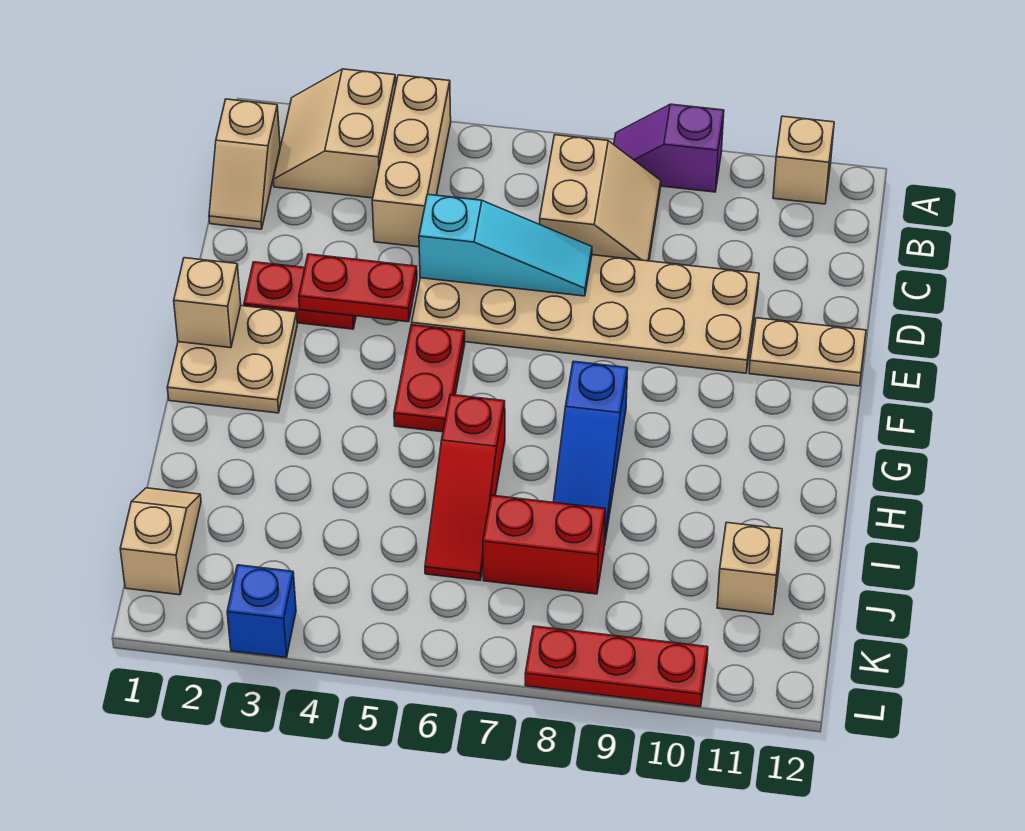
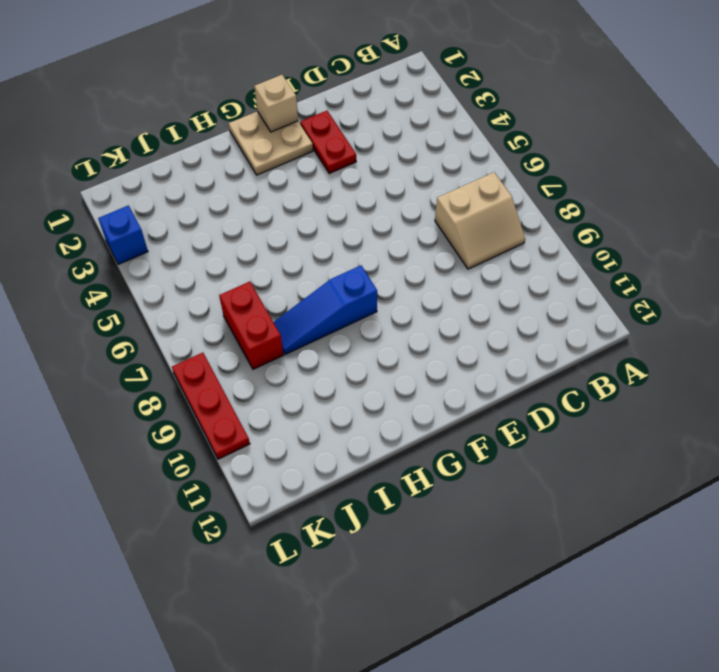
none -> tan 2x2 slope [273,69,396,198]
none -> tan 1x3 brick [372,75,451,247]
none -> purple 1x2 slope [614,104,724,192]

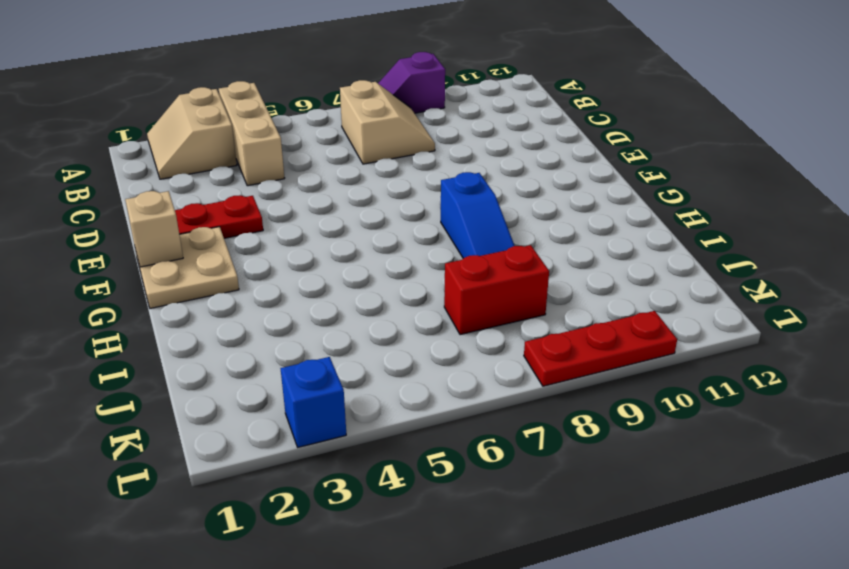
none -> tan 1x1 brick [773,116,834,204]
none -> tan 1x2 slope [209,99,280,229]
none -> tan 2x6 plate [412,255,759,373]

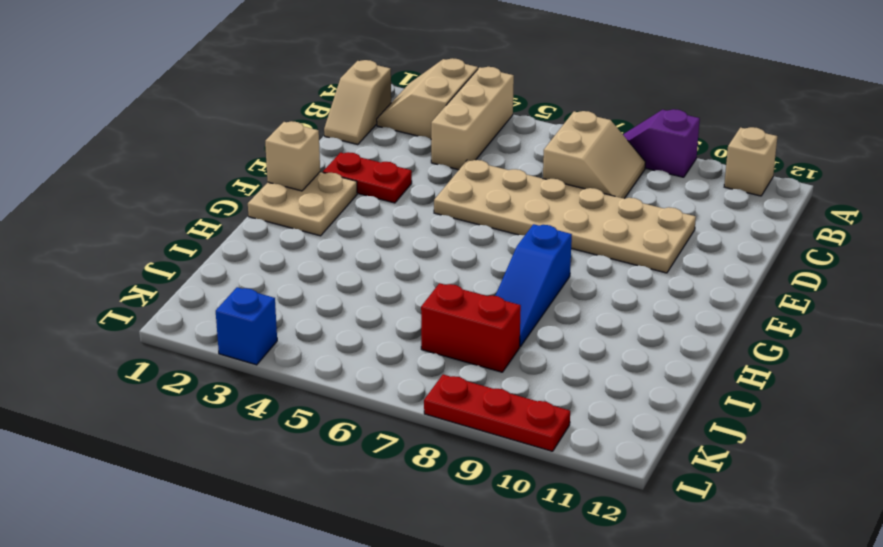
none -> tan 1x2 plate [749,318,866,386]
none -> red 1x2 plate [394,325,465,432]
none -> red 1x3 slope [425,395,505,580]

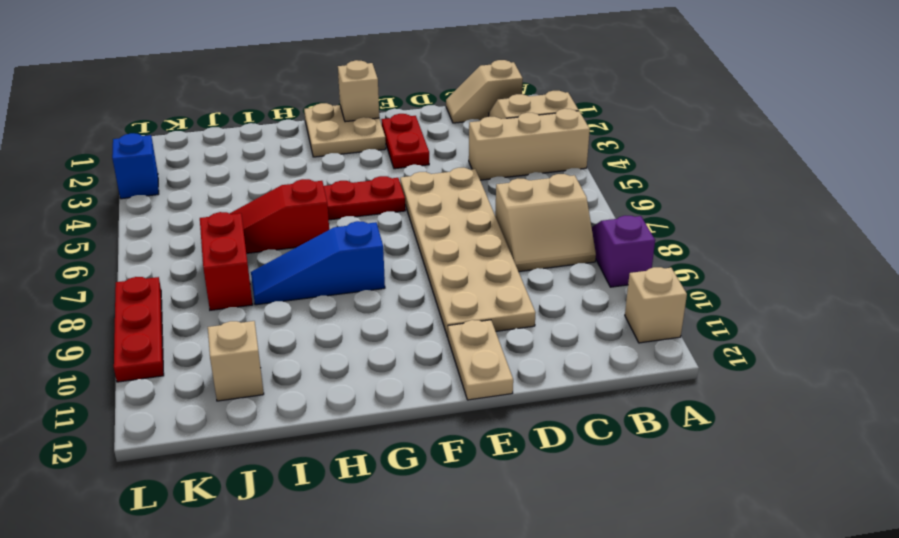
none -> tan 1x2 slope [120,488,201,595]
none -> cyan 1x3 slope [419,194,592,296]
none -> red 1x2 plate [299,254,417,322]

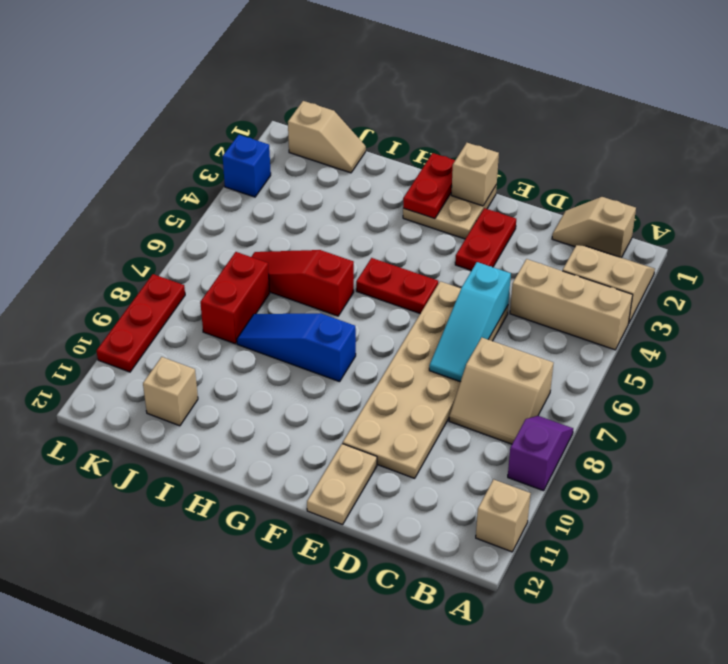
red 1x2 plate [403,153,455,219] -> red 1x2 plate moved to [299,254,417,322]

